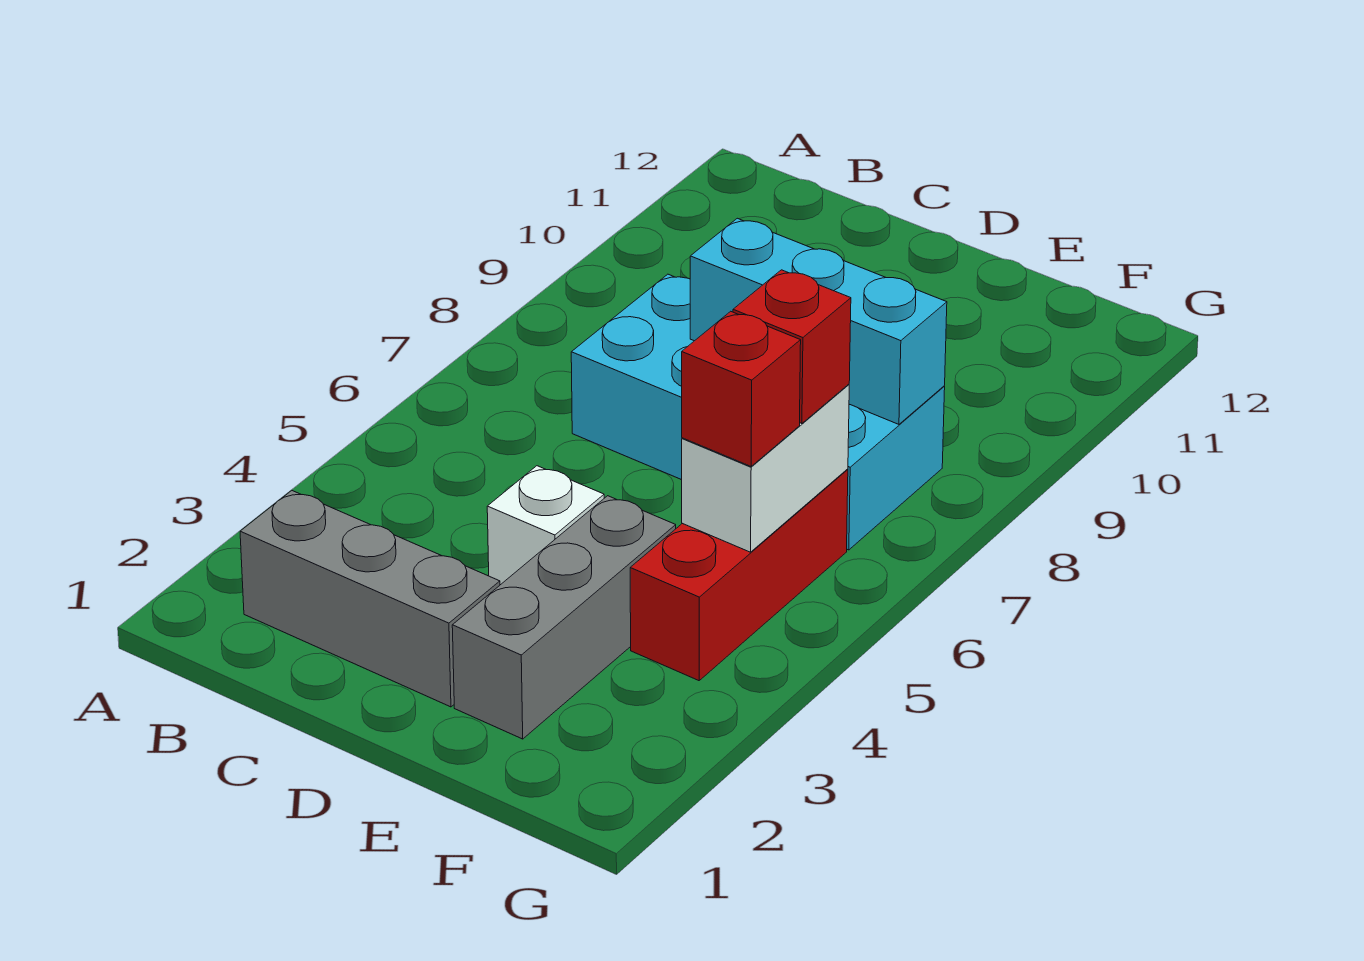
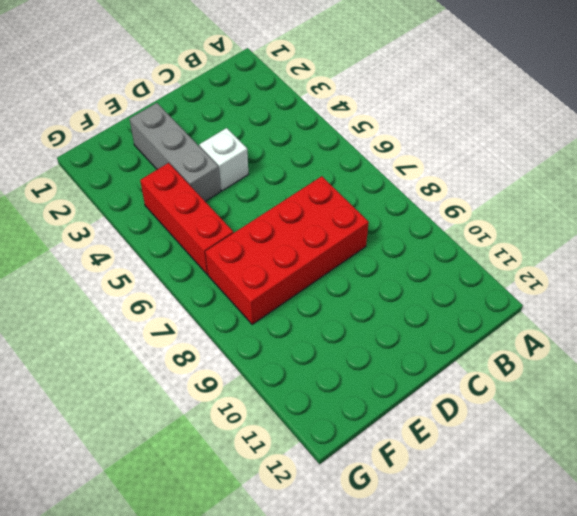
red 2x4 brick [205,176,369,324] -> cyan 2x4 brick [571,274,945,550]
none -> grey 1x3 brick [240,491,500,707]
none -> cyan 1x3 brick [690,218,947,424]

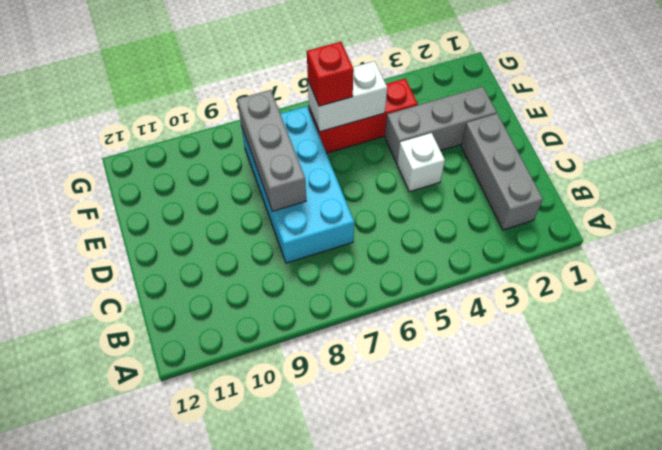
grey 1x3 brick [237,90,306,211] -> cyan 1x3 brick [690,218,947,424]
none -> red 1x1 brick [682,311,801,466]

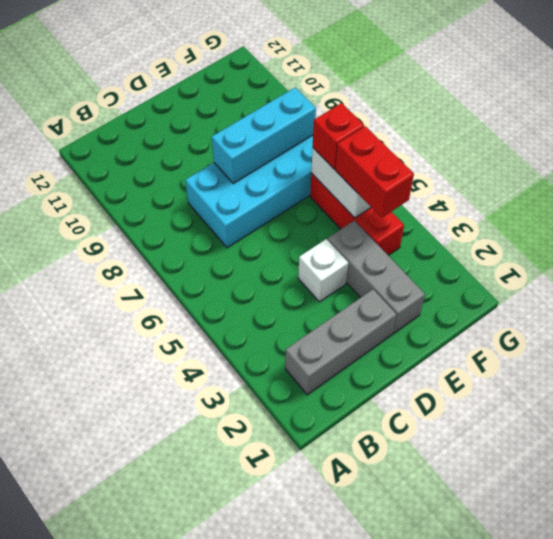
red 1x2 brick [335,126,414,218] -> red 1x1 brick [682,311,801,466]

